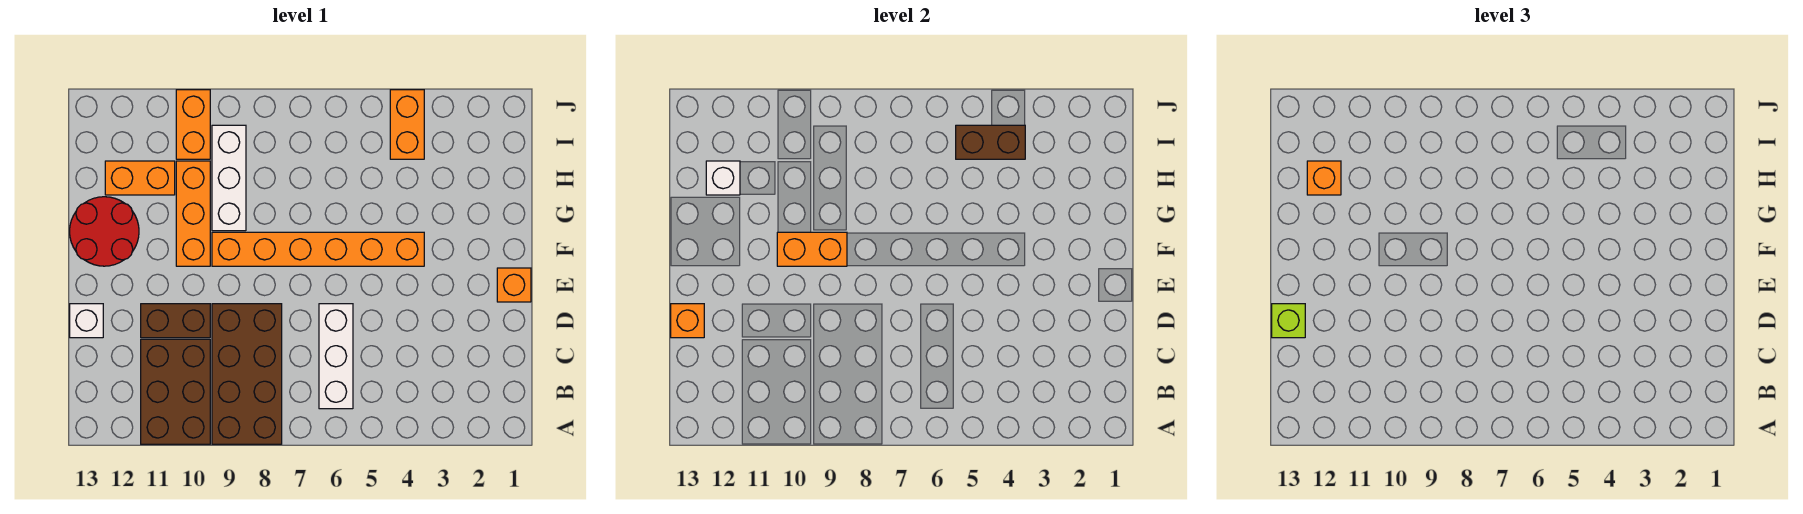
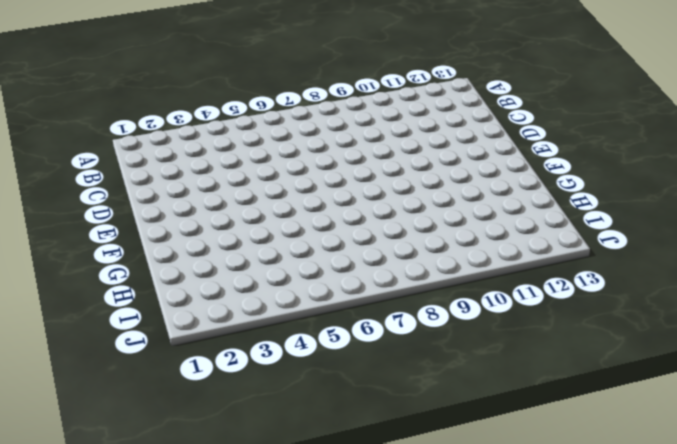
none -> brown 2x4 brick [212,304,282,444]
none -> brown 2x3 brick [141,339,210,444]
none -> white 1x3 brick [319,304,353,409]

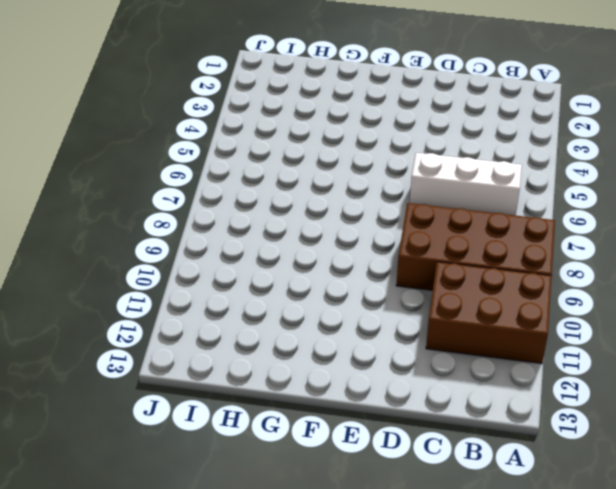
none -> brown 1x2 brick [141,304,210,338]
none -> white 1x1 brick [70,304,103,338]
none -> orange 1x1 brick [497,268,531,302]

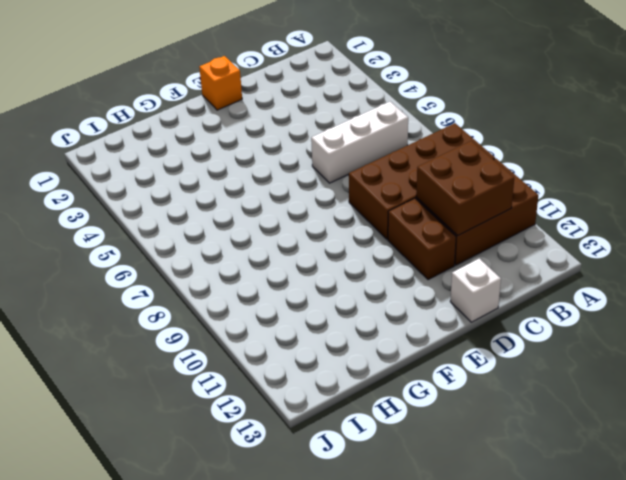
brown 2x2 brick [416,141,514,236] -> none
none -> orange 1x6 brick [212,232,424,266]
none -> orange 1x3 brick [176,161,210,266]
none -> red 2x2 round brick [70,197,139,266]

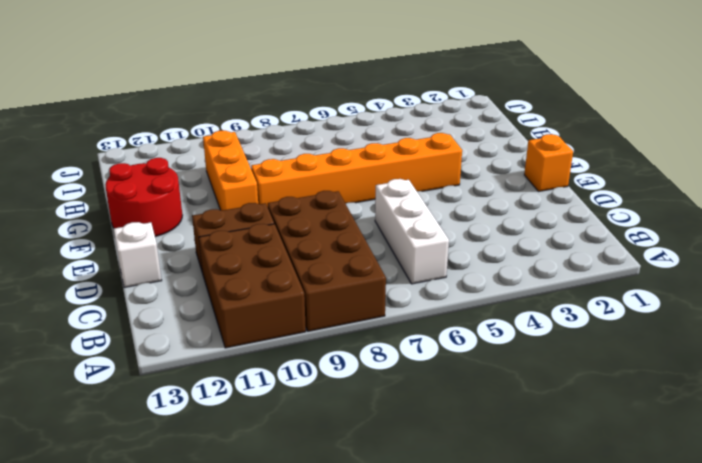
none -> white 1x3 brick [212,125,246,231]
none -> orange 1x2 brick [105,161,175,195]
none -> orange 1x2 brick [390,90,424,159]

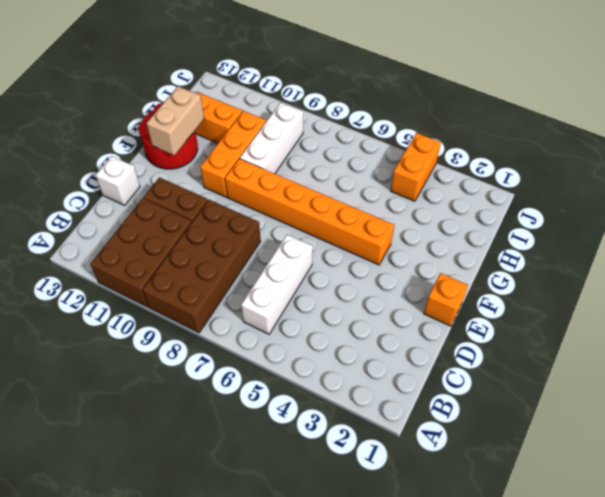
tan 1x2 brick [146,86,204,155] -> none
none -> orange 1x2 brick [176,90,210,159]
none -> orange 1x1 brick [671,304,704,338]
none -> orange 1x2 brick [777,232,847,266]

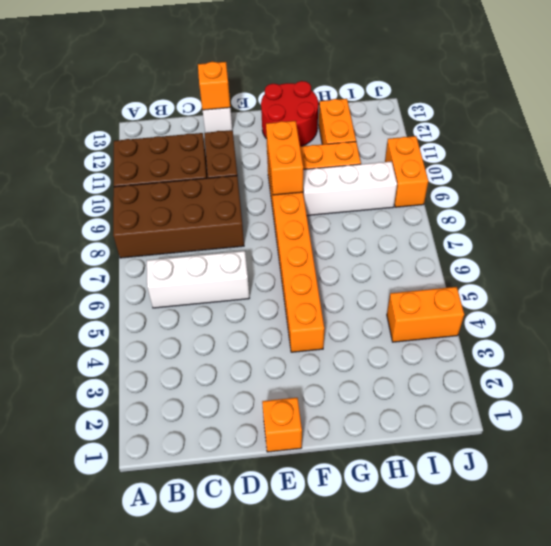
orange 1x2 brick [385,136,428,207] -> orange 1x2 brick turned to [176,90,210,159]
none -> white 1x1 brick [706,161,740,195]
none -> brown 1x2 brick [956,125,1025,159]
none -> lime 1x1 brick [1272,304,1305,338]

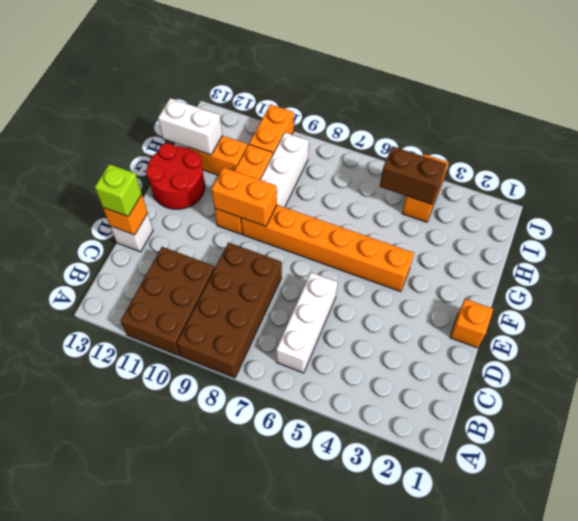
white 1x2 brick [158,98,222,155] -> white 1x1 brick [706,161,740,195]
none -> brown 1x2 brick [141,304,210,338]
none -> orange 1x1 brick [1307,161,1341,195]

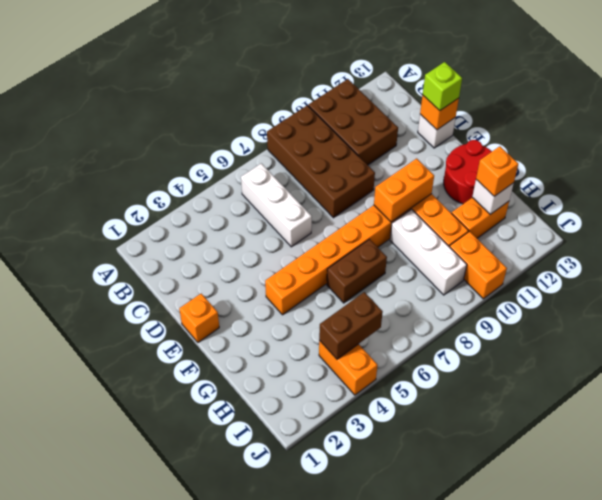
brown 1x2 brick [327,239,387,303] -> brown 1x2 brick moved to [141,304,210,338]

